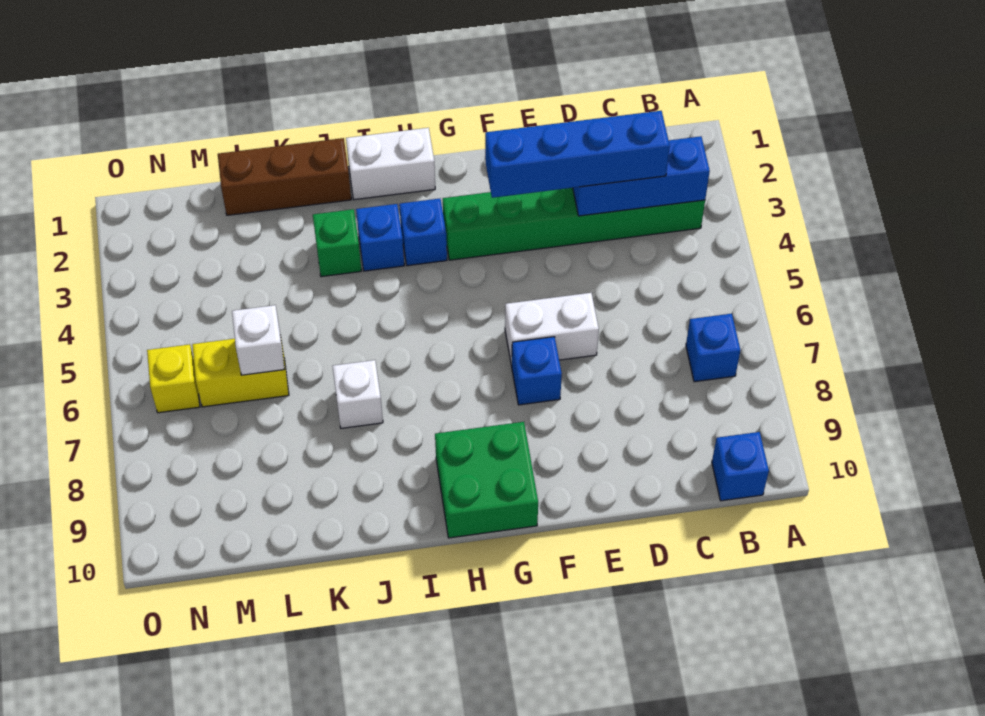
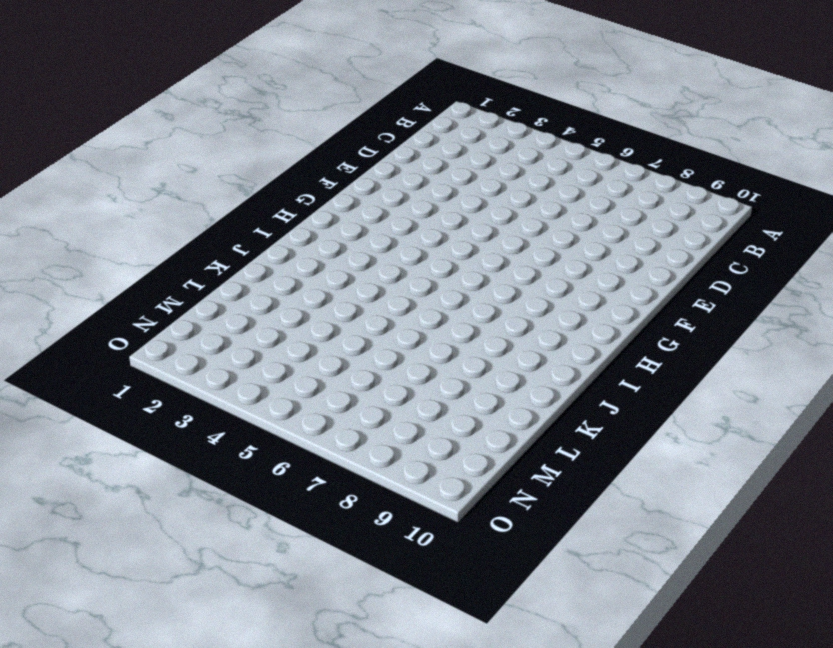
none -> green 1x6 brick [443,188,705,260]
none -> blue 1x1 brick [686,314,740,382]
none -> blue 1x1 brick [712,432,769,501]

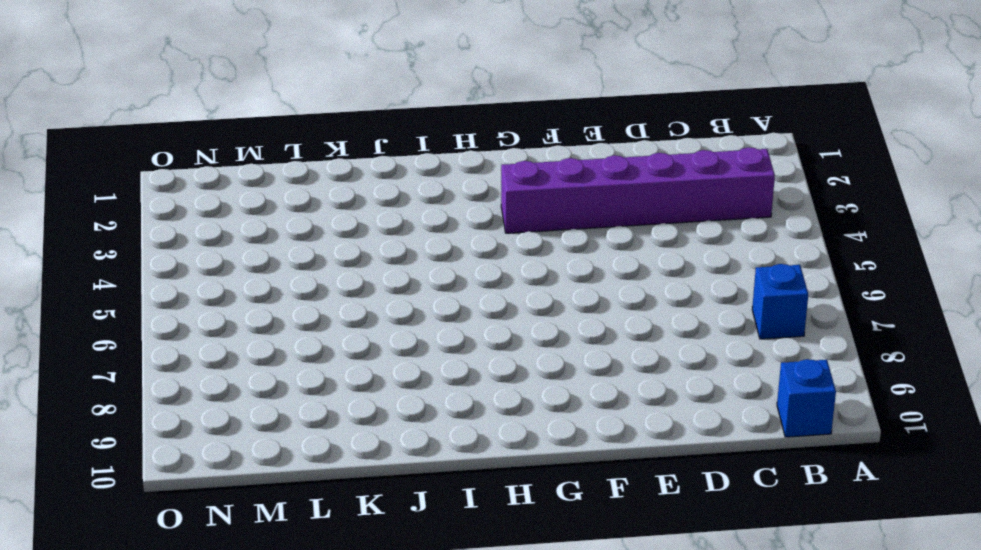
purple 1x6 brick [501,147,775,233] -> green 1x6 brick [443,188,705,260]
none -> white 1x2 brick [505,293,599,366]
none -> blue 1x1 brick [512,337,562,405]
none -> green 2x2 brick [435,422,538,538]

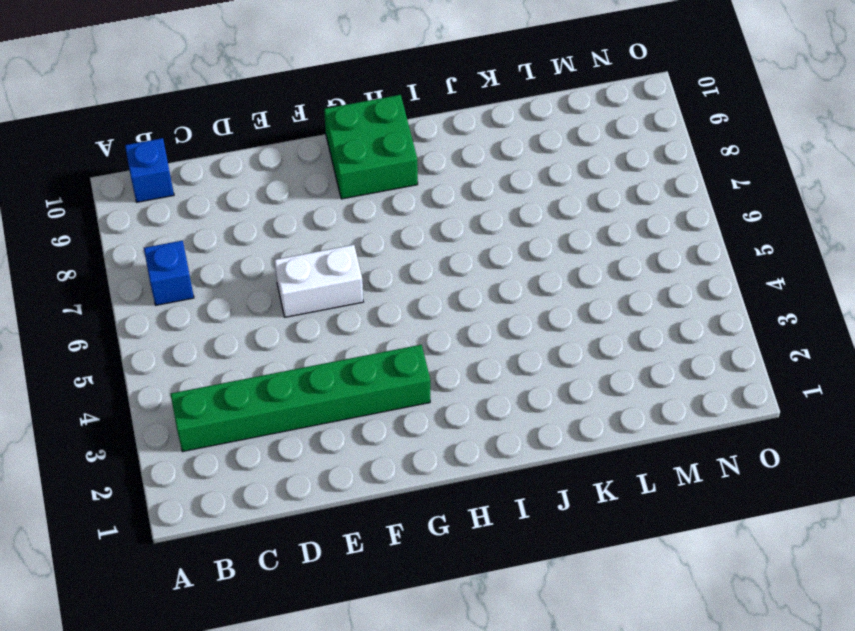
none -> blue 1x1 brick [512,337,562,405]
none -> white 1x2 brick [346,128,435,200]
none -> blue 1x1 brick [399,199,447,266]

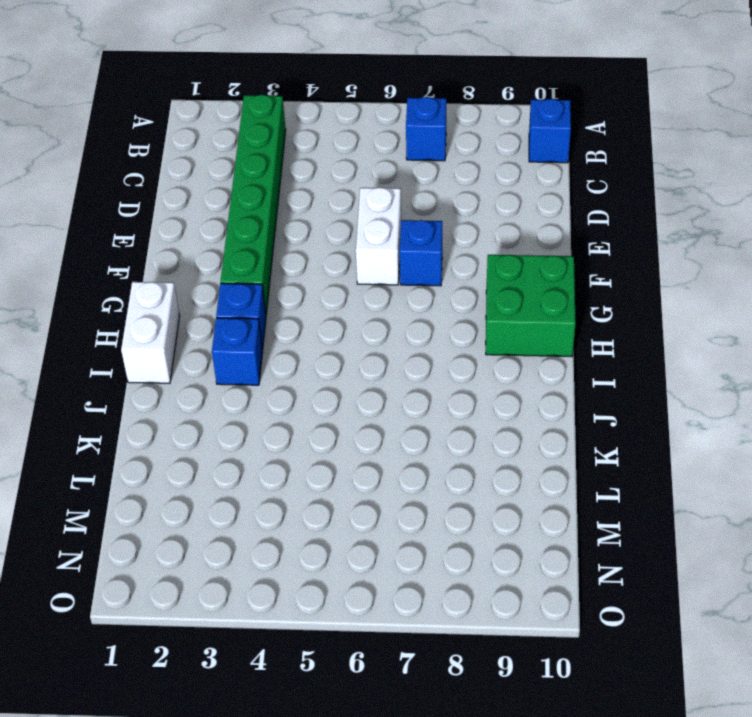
none -> brown 1x3 brick [218,138,351,215]
none -> green 1x1 brick [313,209,361,277]
none -> white 1x1 brick [332,360,383,428]

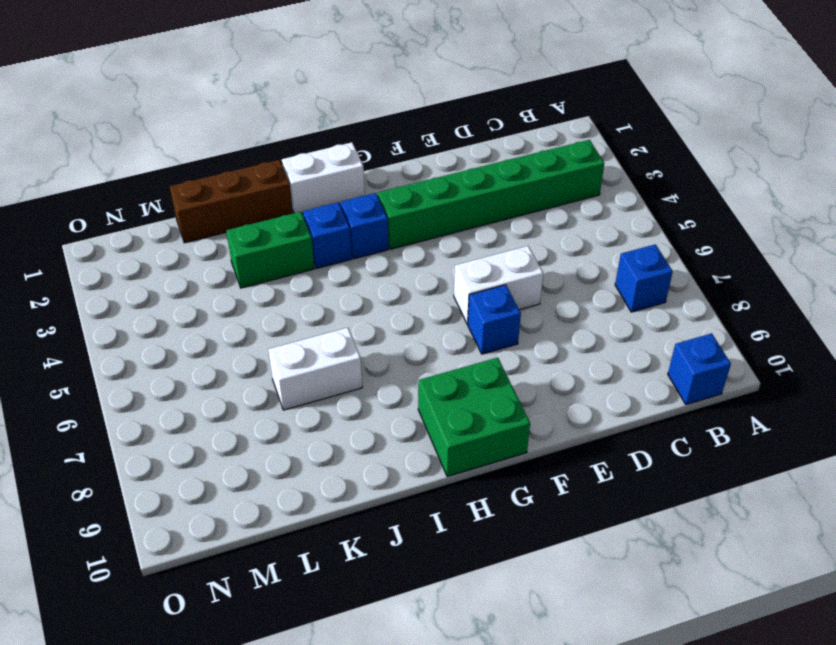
green 1x2 brick [226,212,315,288] -> green 1x1 brick [313,209,361,277]
white 1x2 brick [268,328,362,410] -> white 1x1 brick [332,360,383,428]
none -> yellow 1x2 brick [192,339,289,407]
none -> yellow 1x1 brick [147,344,200,413]
none -> blue 1x3 brick [573,136,710,216]

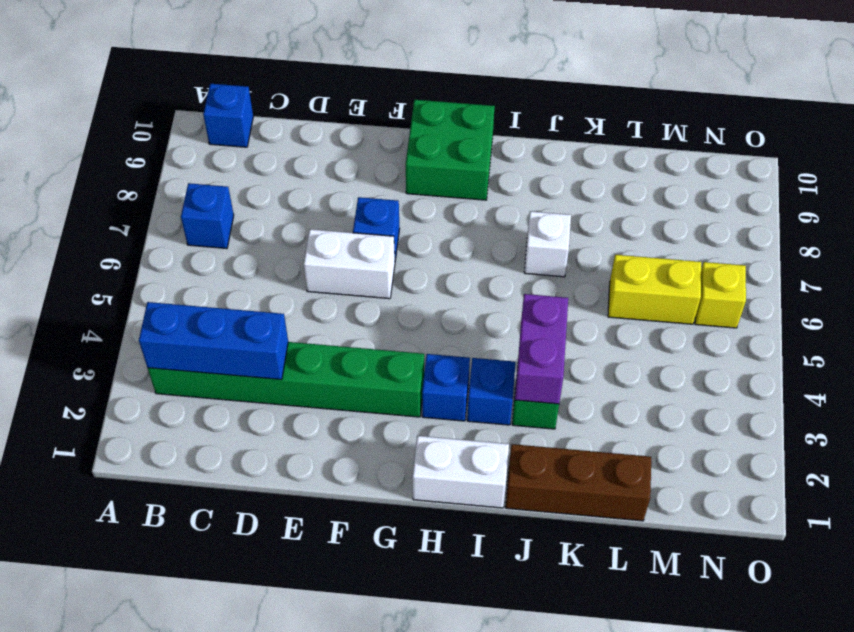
purple 1x2 brick [515,294,568,404] -> none
none -> white 1x1 brick [232,305,285,375]
none -> blue 1x4 brick [485,111,670,198]

